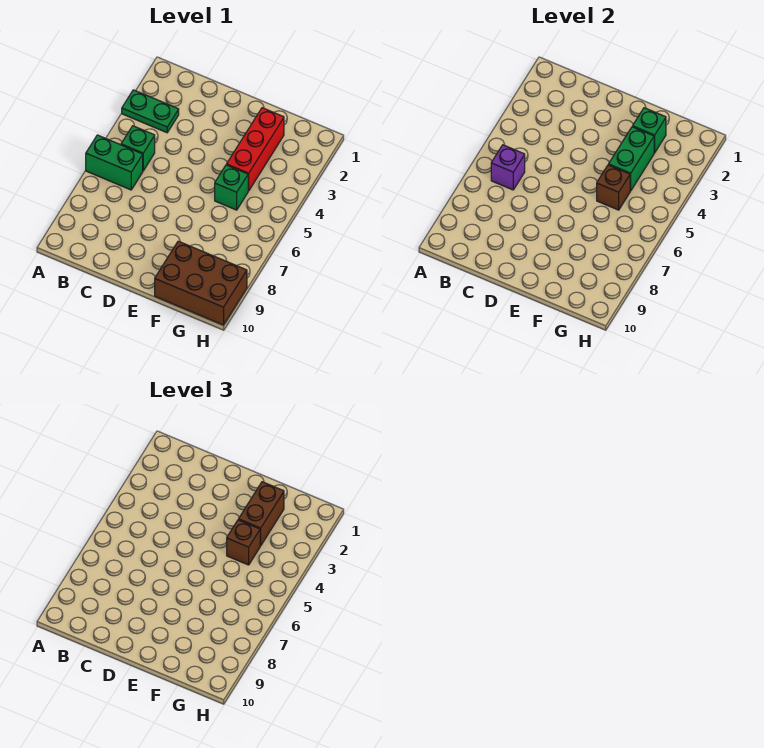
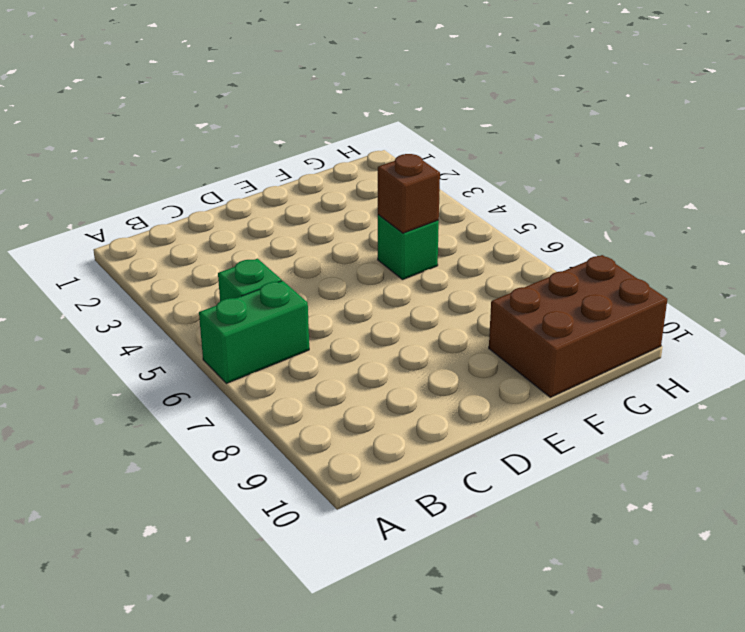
none -> green 1x2 plate [122,90,179,133]
none -> red 1x3 brick [227,108,284,191]
none -> purple 1x1 brick [491,145,525,190]

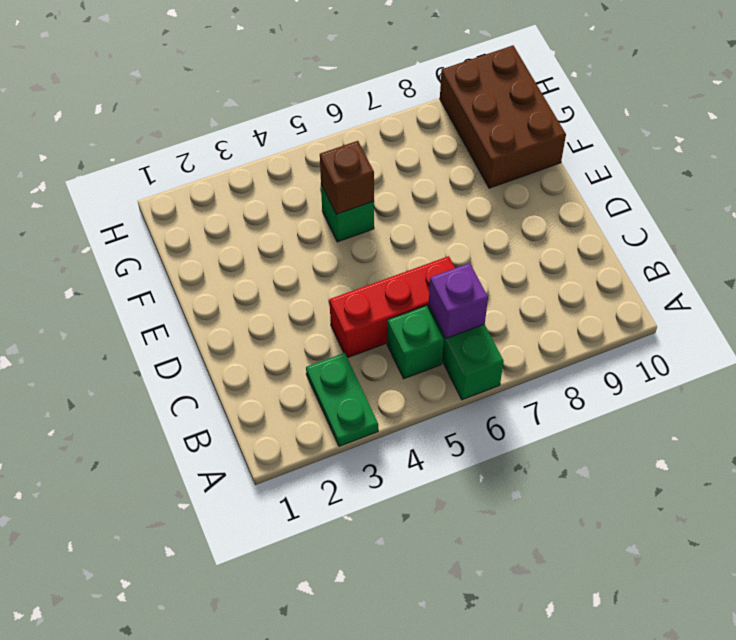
red 1x3 brick [330,256,455,358] -> red 1x3 brick moved to [227,108,284,191]
none -> green 1x1 brick [633,108,666,153]
none -> green 1x2 brick [609,127,654,191]
none -> brown 1x2 brick [239,482,284,546]

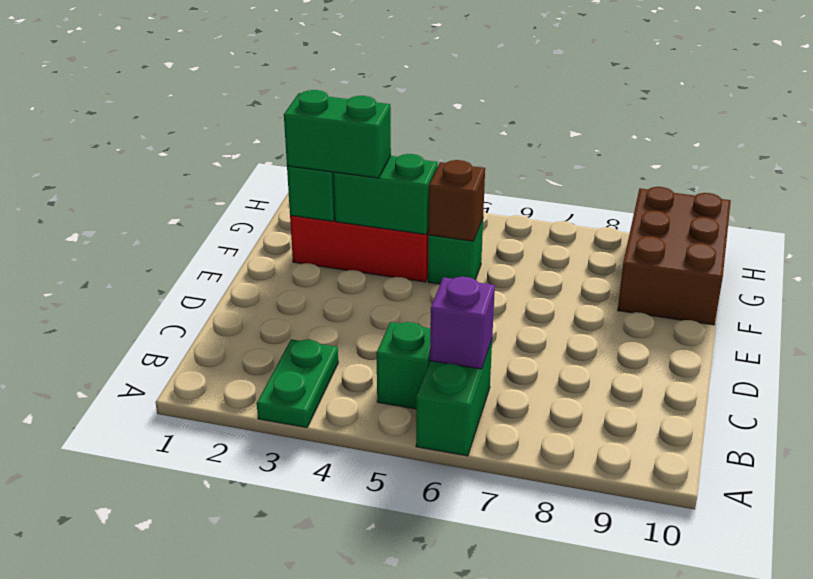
green 1x2 brick [284,90,391,178] -> brown 1x2 brick [239,482,284,546]
none -> brown 1x1 brick [227,520,260,565]

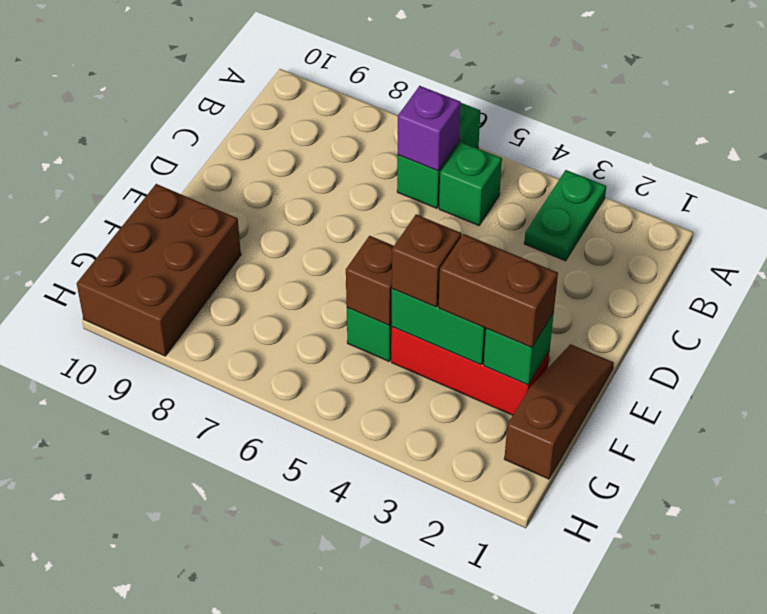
brown 1x3 slope [504,344,614,479] -> none

